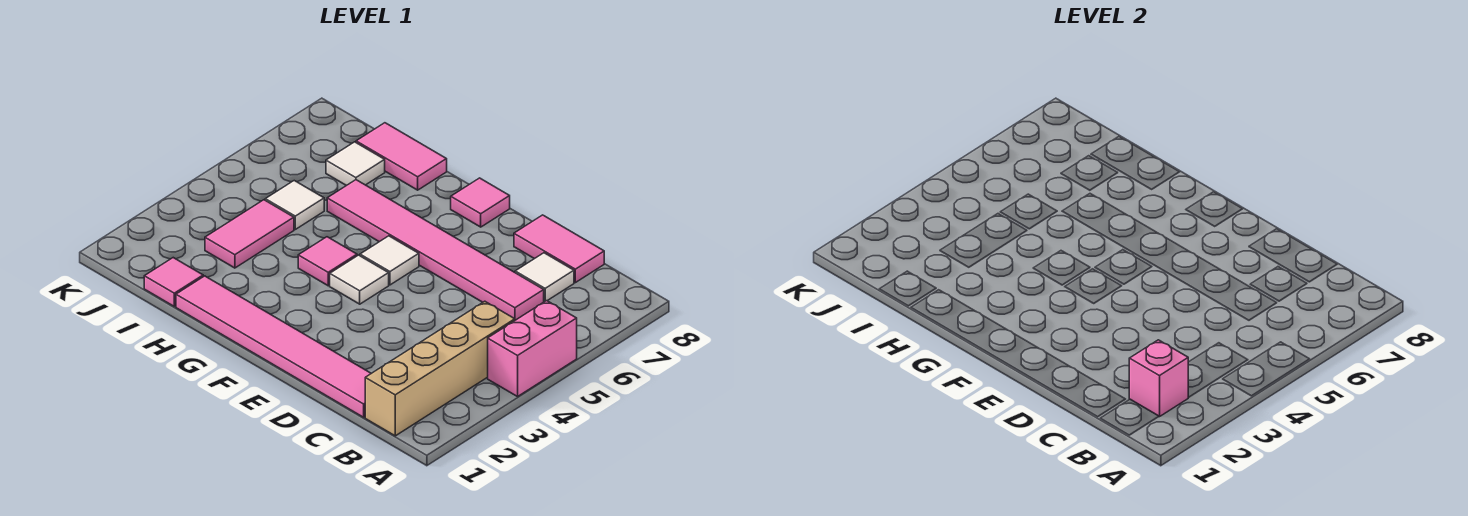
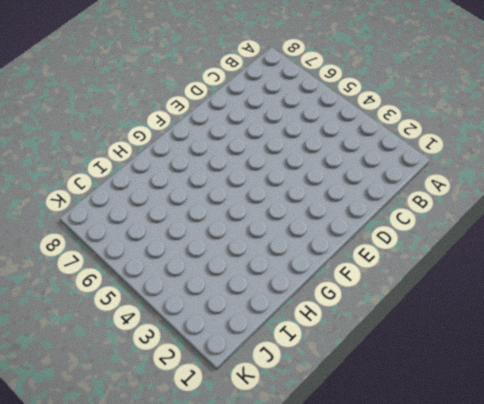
none -> pink 1x2 brick [488,301,577,397]
none -> tan 1x4 brick [365,301,515,436]
none -> pink 1x6 tile [176,276,371,417]

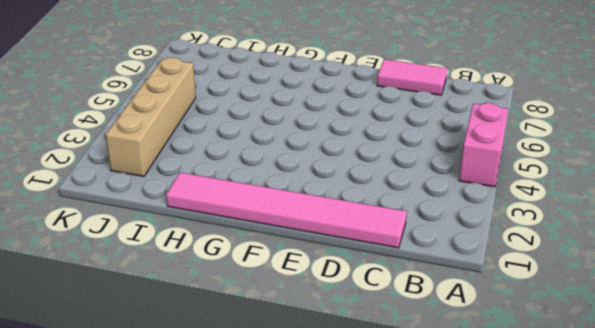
tan 1x4 brick [106,58,196,176] -> tan 1x4 brick moved to [365,301,515,436]
none -> pink 1x6 tile [327,180,544,320]
none -> white 1x1 tile [515,253,574,302]
none -> white 1x1 tile [330,255,389,304]

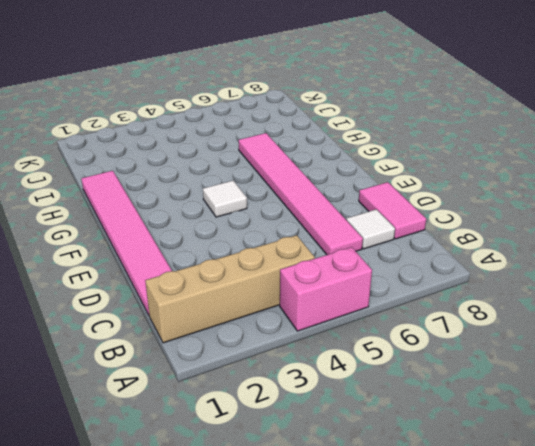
none -> white 1x1 tile [360,236,419,285]
none -> pink 1x1 tile [451,178,510,227]
none -> pink 1x1 tile [298,237,357,286]

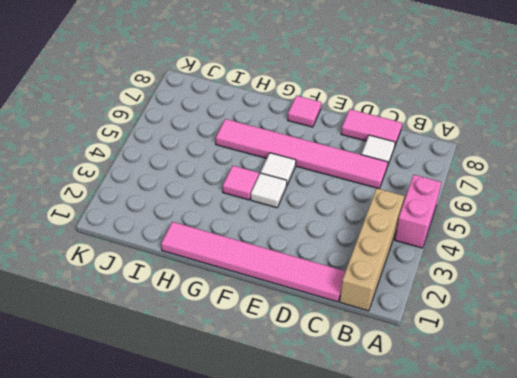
none -> pink 1x2 tile [356,123,447,190]
none -> pink 1x1 tile [144,258,203,307]
none -> pink 1x2 tile [205,200,294,268]

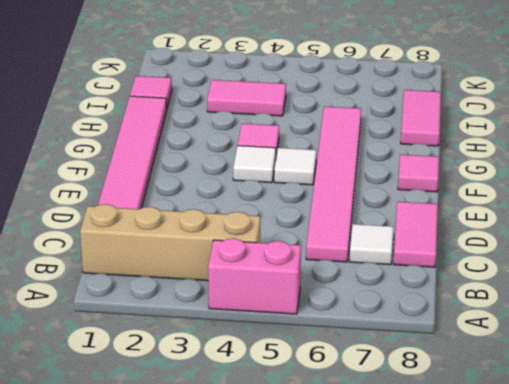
none -> white 1x1 tile [265,181,324,229]
none -> white 1x1 tile [326,142,385,186]
none -> pink 1x1 brick [1129,340,1189,417]

